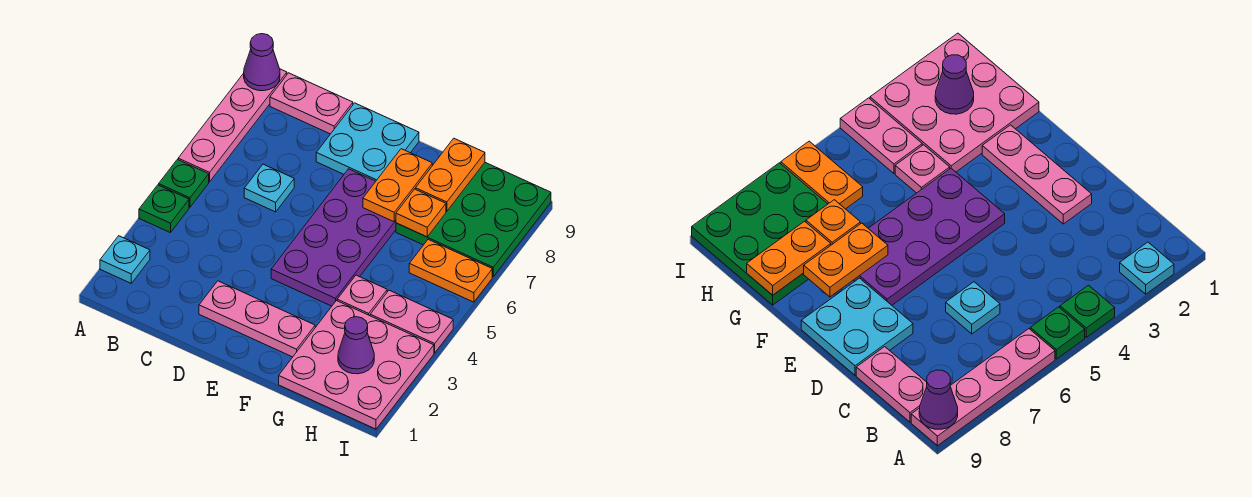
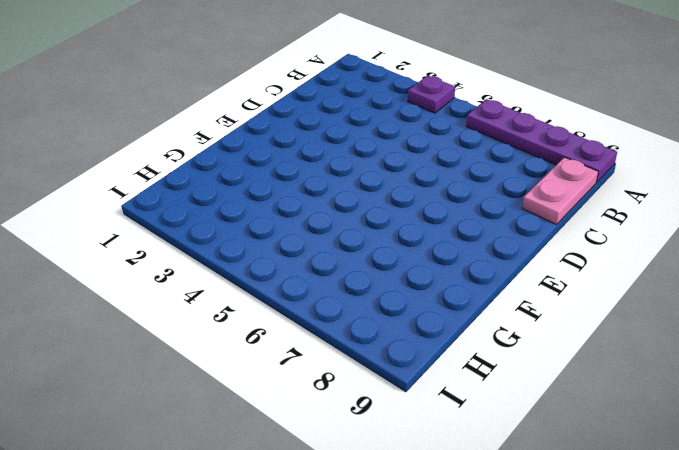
purple 1x1 plate [408,76,455,113] -> green 1x1 plate [139,185,189,233]
purple 1x4 plate [466,99,617,182] -> pink 1x4 plate [178,69,287,182]
none -> cyan 1x1 plate [100,236,150,283]
none -> green 1x1 plate [159,160,209,207]
none -> cyan 1x1 plate [244,164,294,212]

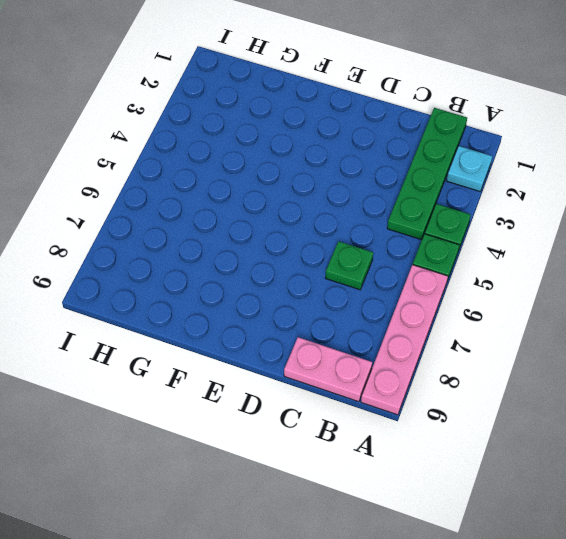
green 1x4 plate [387,108,467,240] -> none
green 1x1 plate [325,241,373,290] -> cyan 1x1 plate [244,164,294,212]
none -> pink 1x3 plate [199,281,315,357]
none -> cyan 2x2 plate [316,103,419,181]
none -> purple 2x4 plate [271,169,396,306]

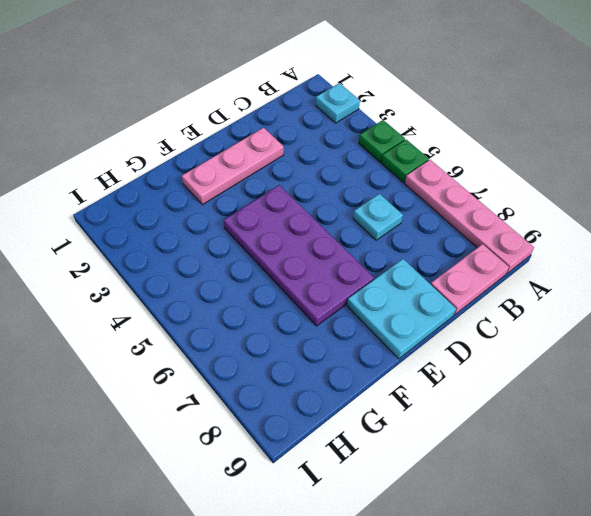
none -> pink 3x3 plate [279,301,434,429]
none -> pink 1x1 plate [337,275,387,316]
none -> green 3x3 plate [396,163,551,276]

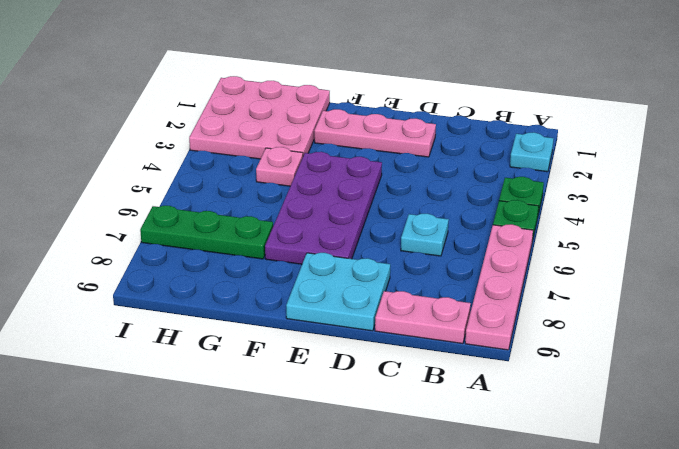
green 1x3 plate [140,206,273,259] -> green 3x3 plate [396,163,551,276]
none -> pink 1x2 plate [370,290,453,353]
none -> orange 1x2 plate [409,239,492,302]
none -> purple 1x1 cone [244,34,280,91]

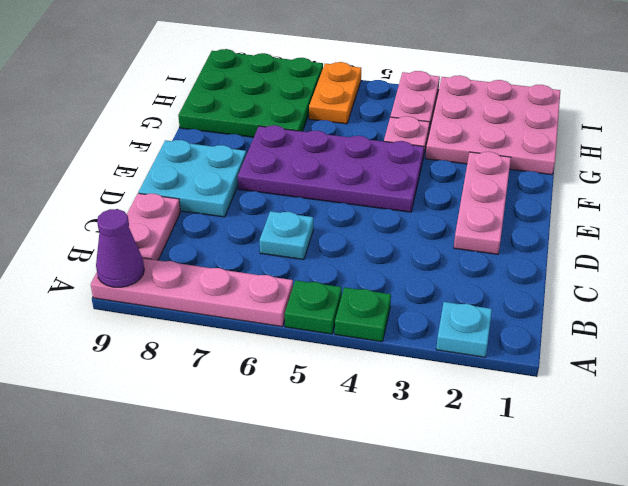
none -> orange 1x2 plate [363,149,432,222]
none -> orange 1x1 plate [396,189,446,237]
none -> orange 1x2 plate [415,138,485,211]

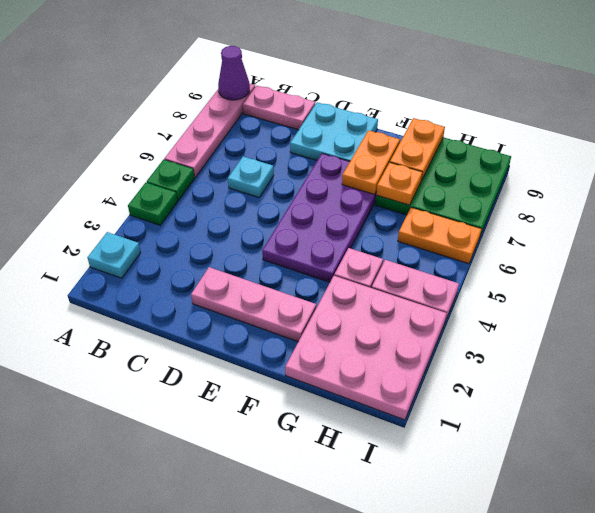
none -> purple 1x1 cone [338,317,374,374]

